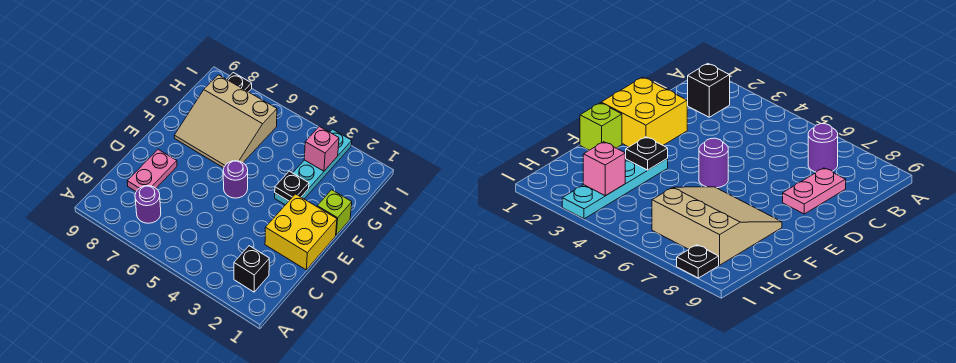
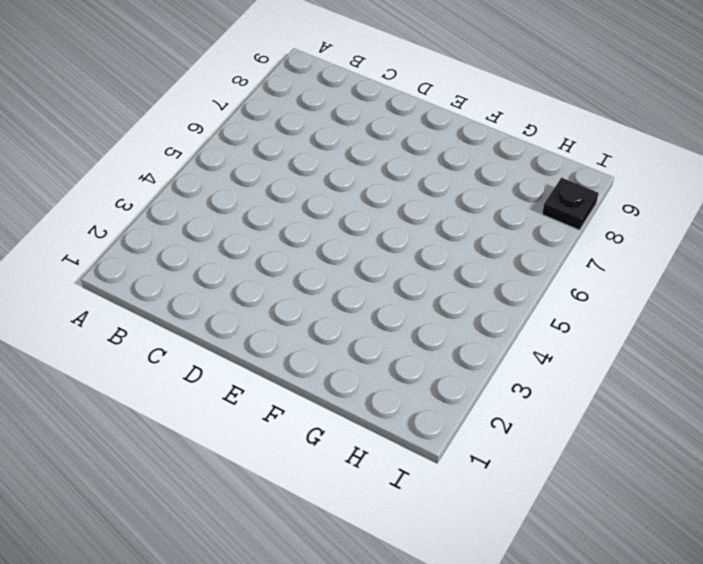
none -> black 1x1 brick [234,246,269,292]
none -> purple 1x1 round brick [135,186,161,223]

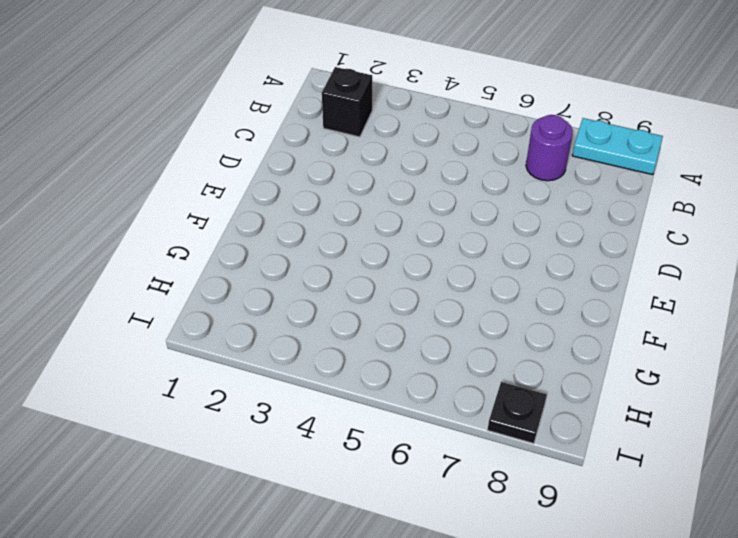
cyan 1x2 plate [572,118,663,175] -> none
none -> pink 1x2 plate [127,149,177,191]
none -> yellow 2x2 brick [265,194,337,270]

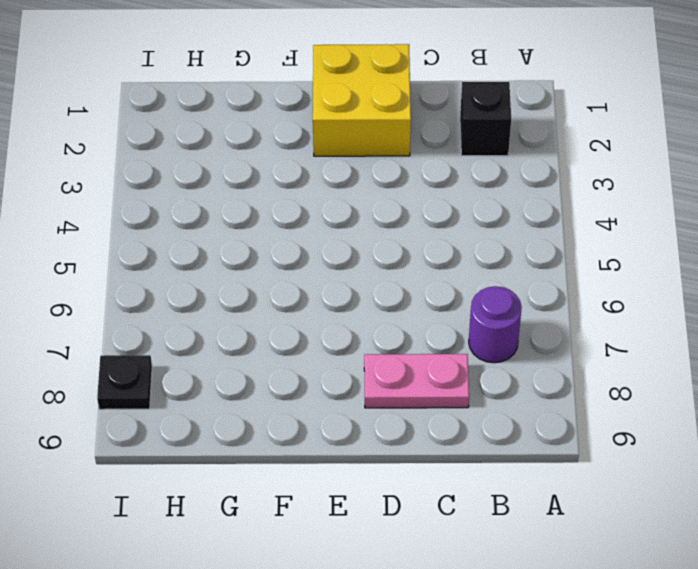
none -> purple 1x1 round brick [223,161,248,198]
none -> lime 1x1 brick [317,190,352,235]

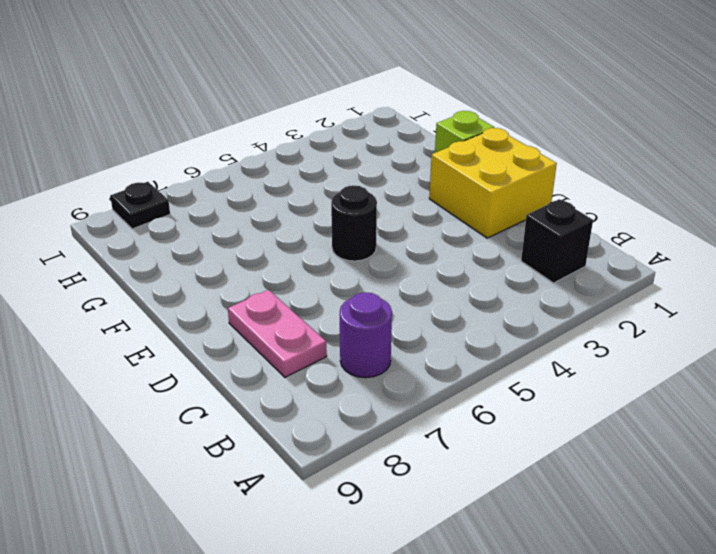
black 1x1 round brick [331,185,377,261] -> purple 1x1 round brick [223,161,248,198]
none -> cyan 1x4 plate [275,129,352,205]
none -> tan 3x3 slope [174,75,277,168]

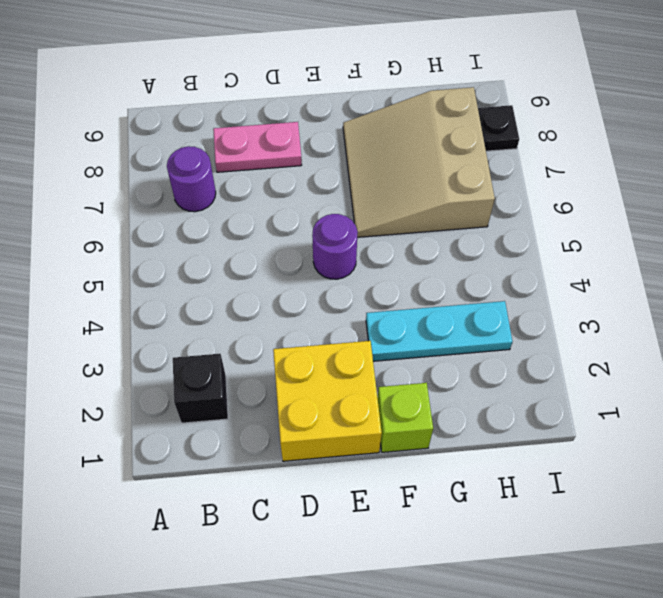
cyan 1x3 plate [366,301,512,361] -> cyan 1x4 plate [275,129,352,205]
none -> black 1x1 plate [275,171,309,201]
none -> pink 1x1 brick [304,126,339,171]

